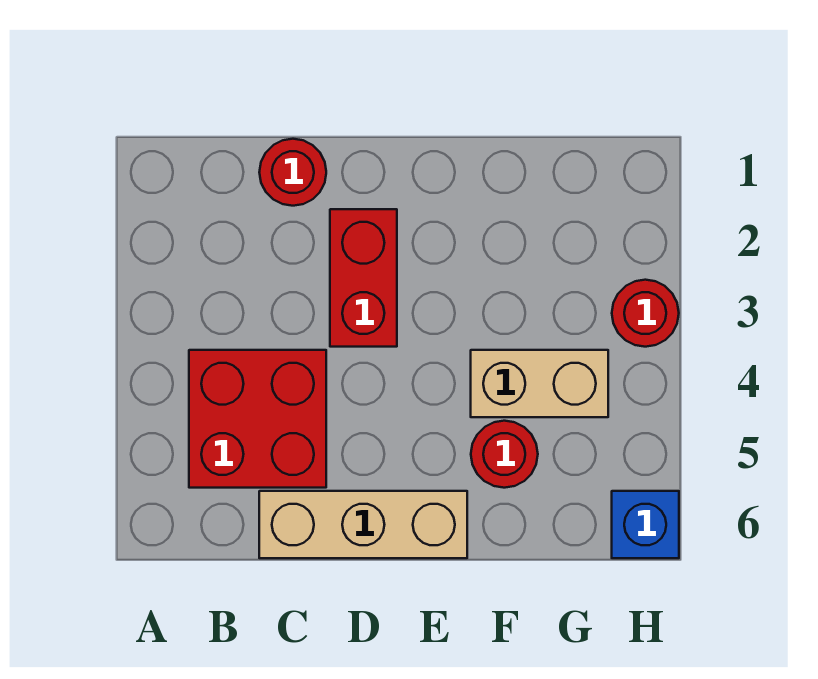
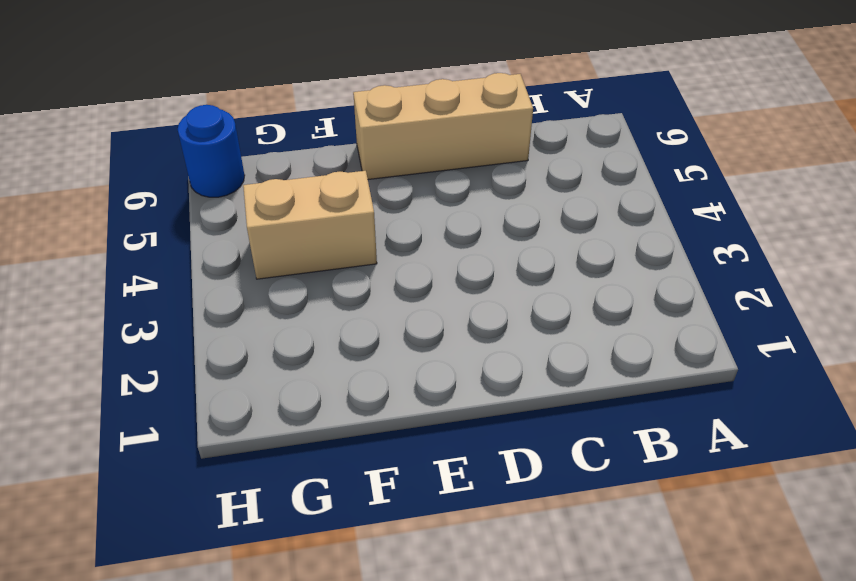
blue 1x1 round brick [178,105,245,197] -> blue 1x1 brick [612,491,679,558]
none -> red 2x2 brick [189,350,326,488]
none -> red 1x1 round brick [259,139,326,206]

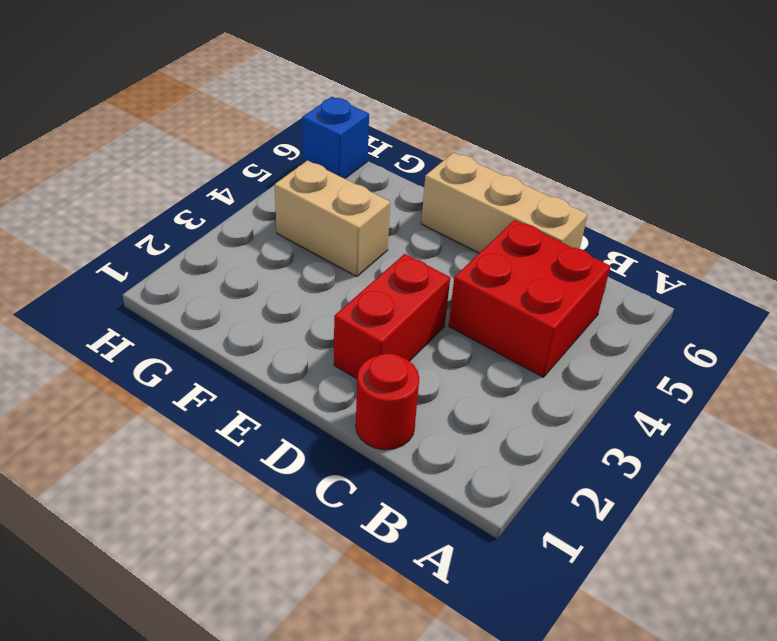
none -> red 1x1 round brick [471,421,538,488]
none -> red 1x1 round brick [612,280,679,347]

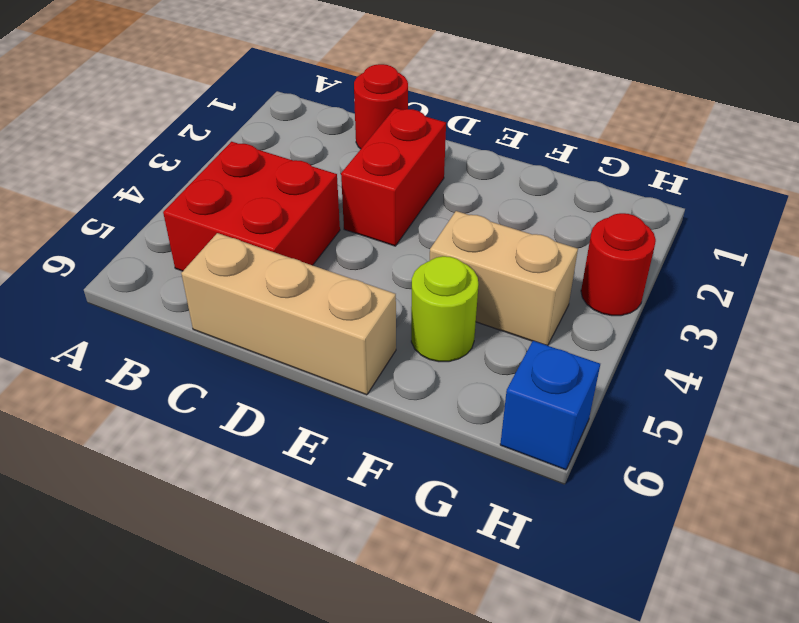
lime 1x1 round brick [411,256,478,362] -> red 1x1 round brick [471,421,538,488]

